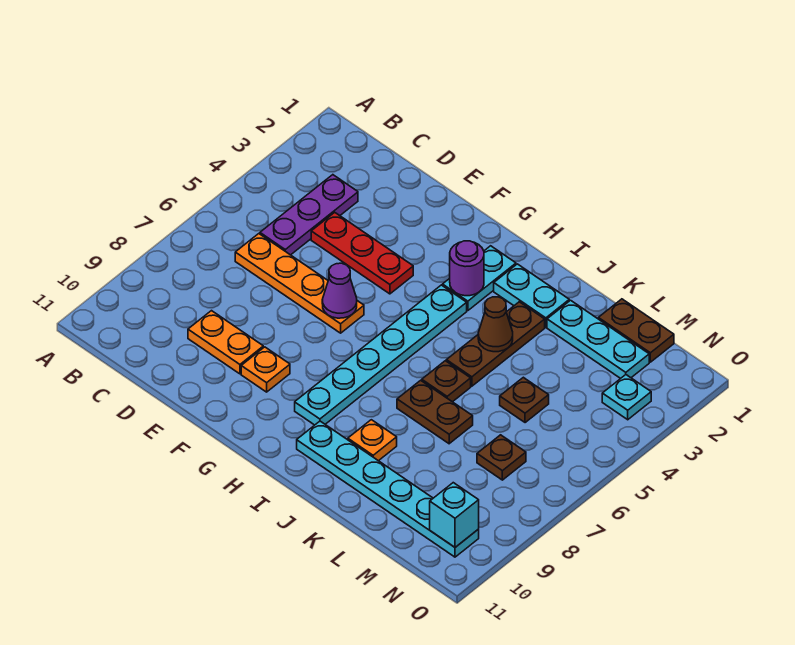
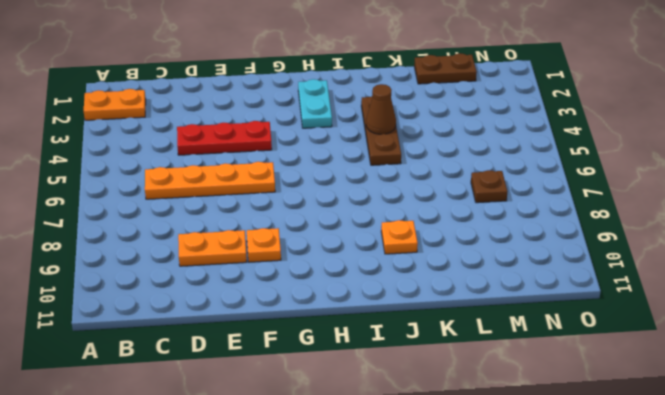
orange 1x2 plate [84,89,146,120] -> none
none -> purple 1x3 plate [260,175,358,255]
none -> cyan 1x6 plate [295,285,467,425]
none -> cyan 1x2 plate [494,264,569,327]

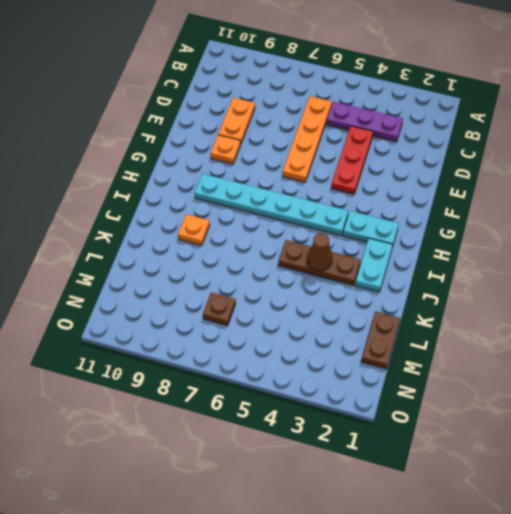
none -> cyan 1x6 plate [297,421,479,557]
none -> brown 1x1 plate [422,361,471,402]
none -> brown 1x2 plate [397,380,473,444]

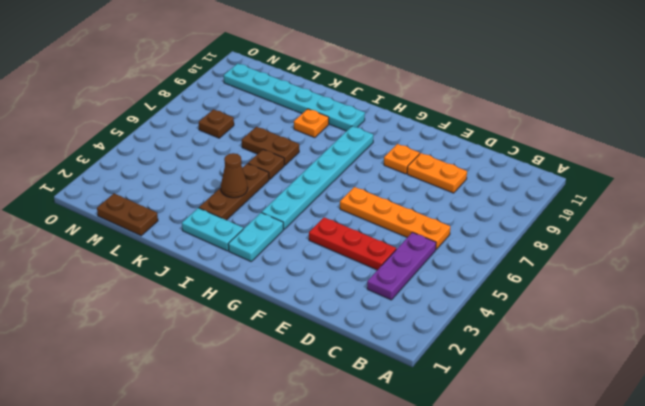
none -> cyan 1x3 plate [547,300,649,378]
none -> brown 1x1 plate [500,377,549,423]
none -> cyan 1x1 plate [602,375,651,420]

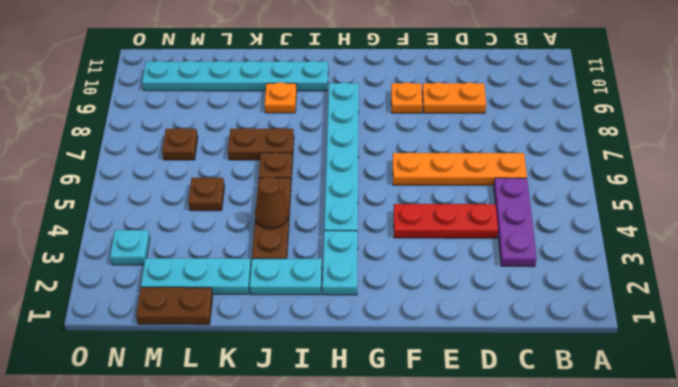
none -> purple 1x1 cone [322,263,357,318]
none -> purple 1x1 round brick [450,241,484,296]
none -> cyan 1x1 brick [430,483,479,547]

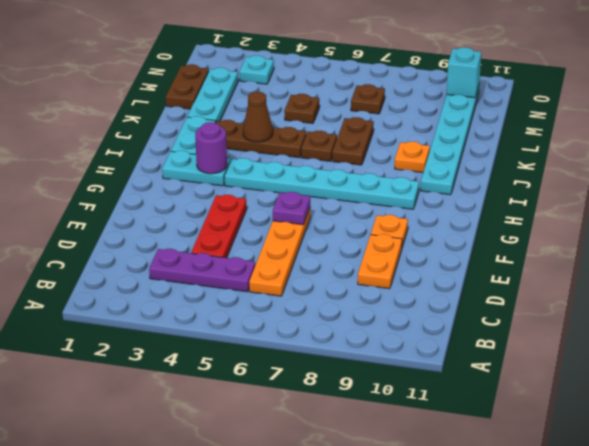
purple 1x1 plate [273,192,310,225] -> purple 1x1 cone [322,263,357,318]

